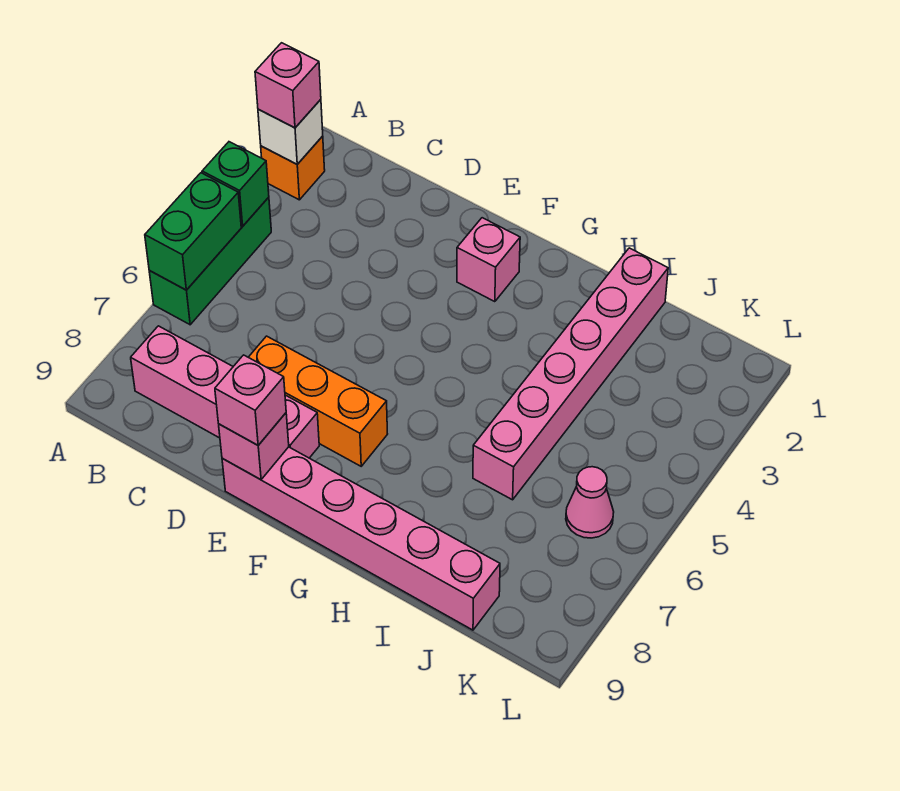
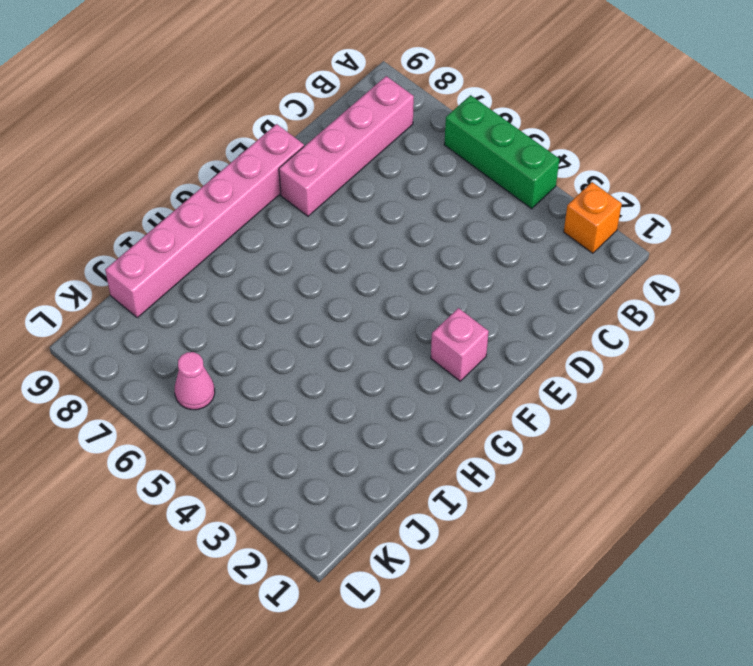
none -> orange 1x3 brick [248,336,387,466]
none -> pink 1x6 brick [473,248,668,500]
none -> white 1x1 brick [258,99,323,164]

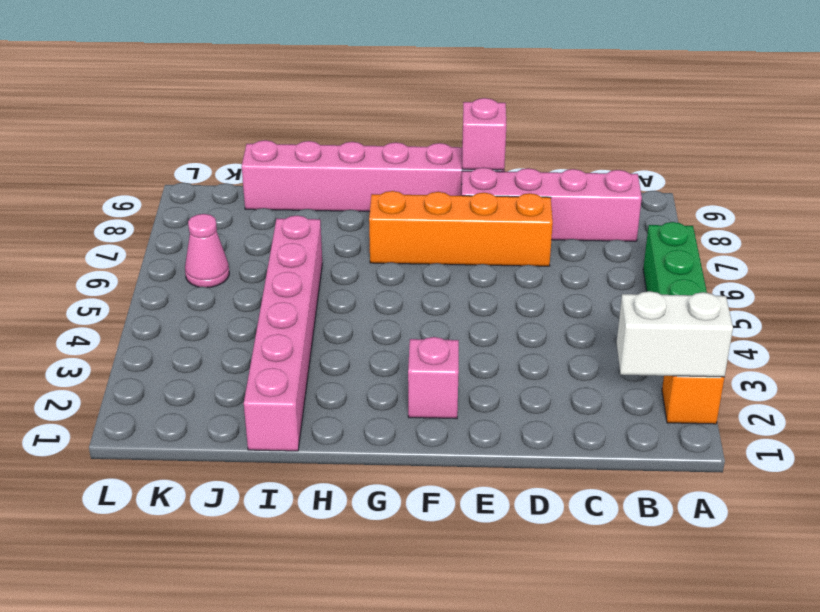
white 1x2 brick [617,291,733,377] -> white 1x1 brick [258,99,323,164]
orange 1x4 brick [369,191,553,266] -> orange 1x3 brick [248,336,387,466]
none -> green 1x1 brick [202,142,269,226]
none -> green 1x2 brick [145,173,241,290]
none -> pink 1x1 brick [255,43,321,128]

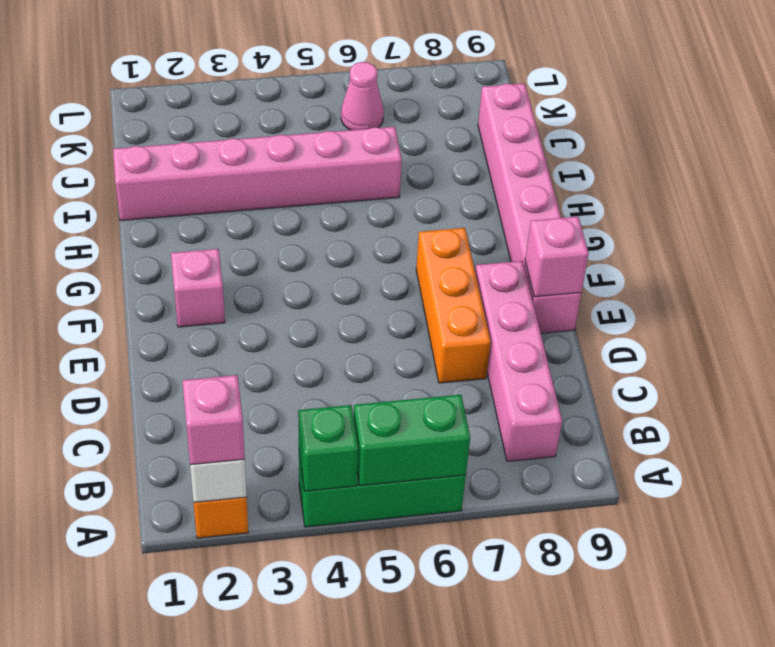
none -> pink 1x1 brick [215,355,286,445]

